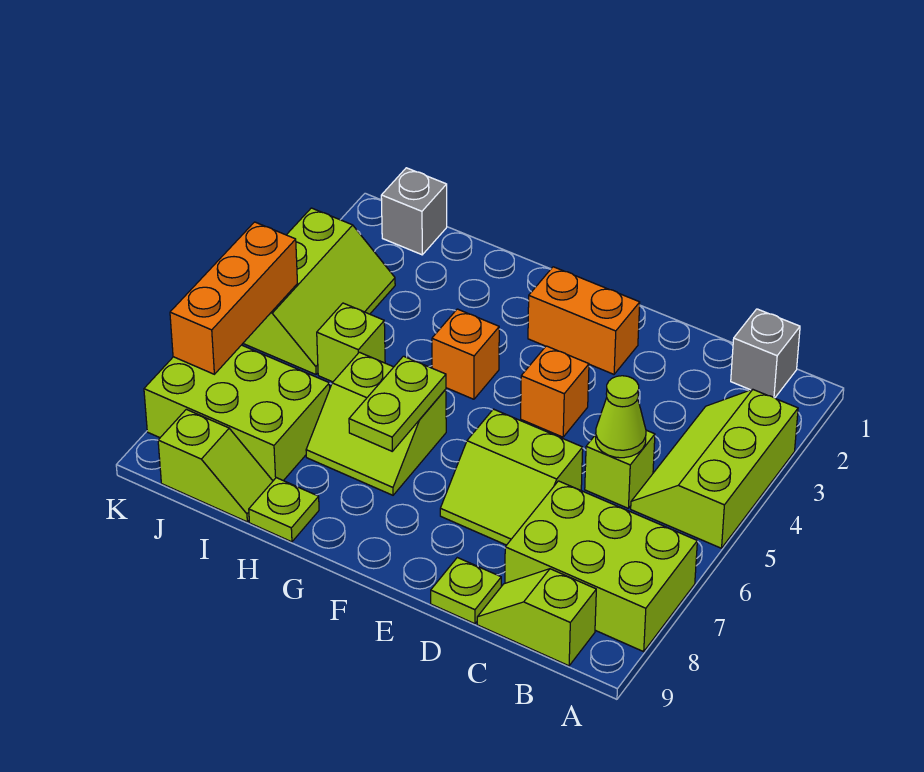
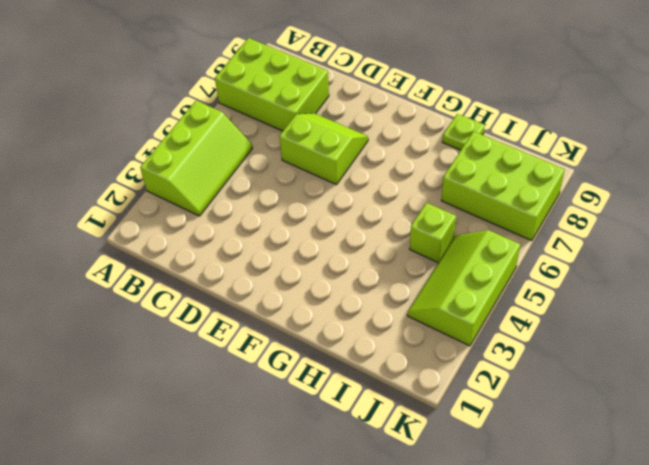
none -> grey 1x1 brick [731,309,800,398]
none -> lime 1x2 slope [477,569,596,666]
none -> lime 1x1 brick [585,430,655,508]

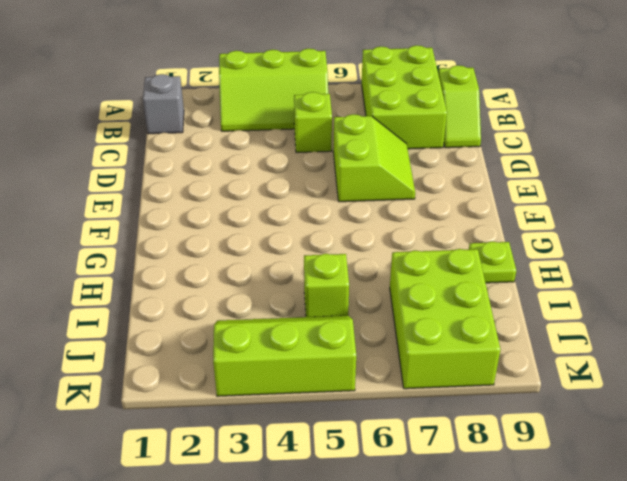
none -> lime 1x1 plate [431,558,501,624]
none -> orange 1x2 brick [528,267,640,374]
none -> orange 1x1 brick [521,346,589,437]

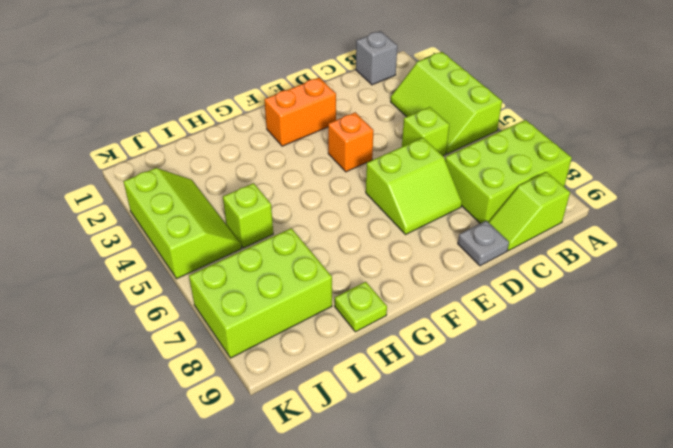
grey 1x1 plate [458,220,509,266] -> lime 1x1 plate [431,558,501,624]
none -> orange 1x1 brick [432,309,499,399]
none -> lime 2x2 slope [306,352,446,495]
none -> lime 1x2 slope [158,409,273,522]

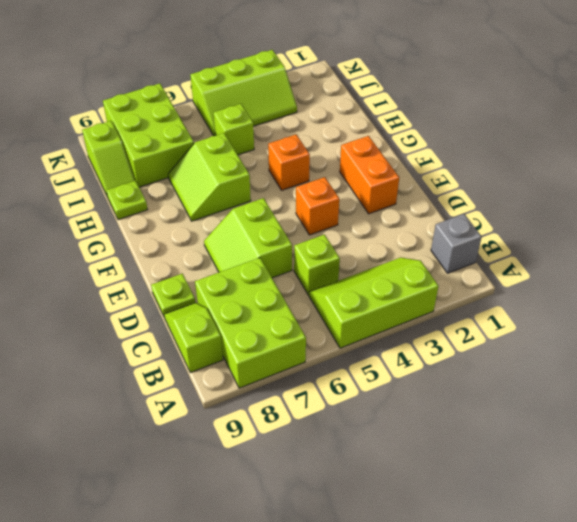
none -> grey 1x1 brick [381,168,447,255]
none -> lime 1x1 cone [596,376,646,458]
none -> lime 1x2 plate [349,356,446,451]

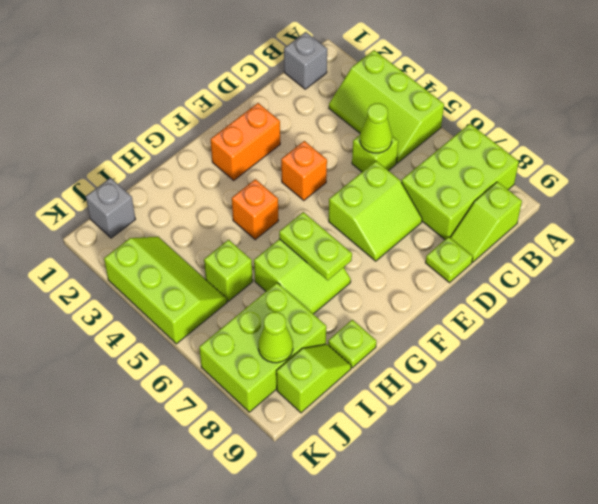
lime 1x1 cone [258,312,293,363] -> none
none -> orange 1x3 brick [170,222,297,374]

